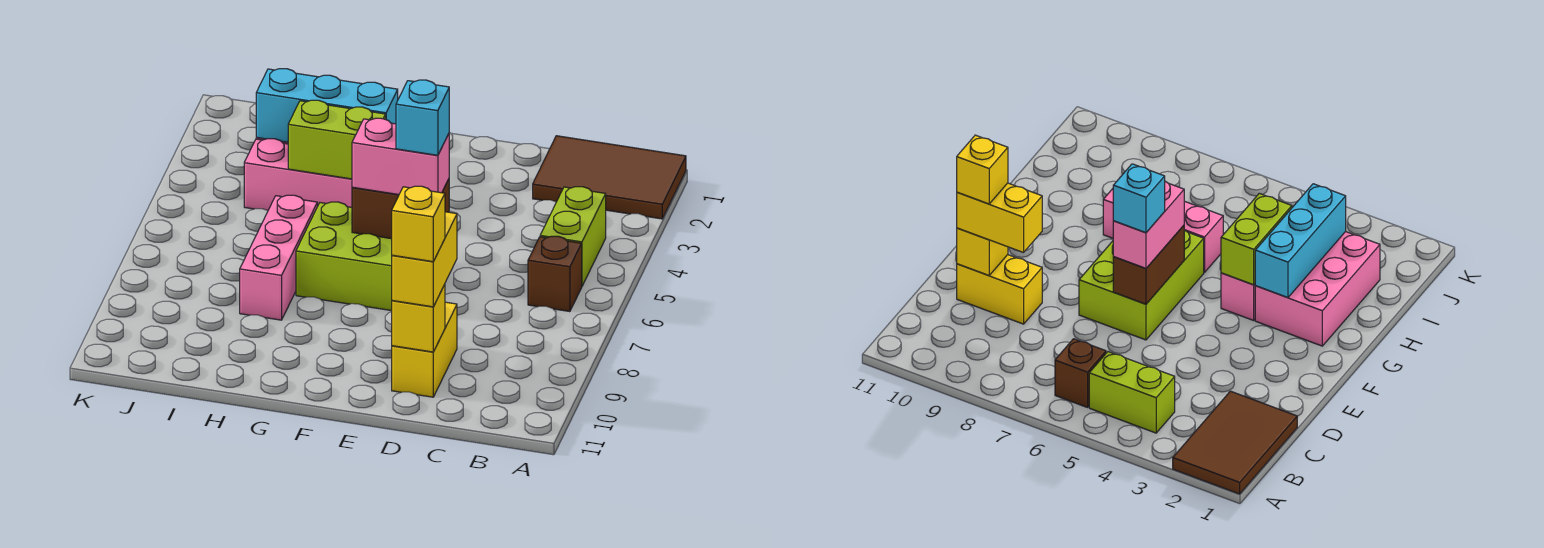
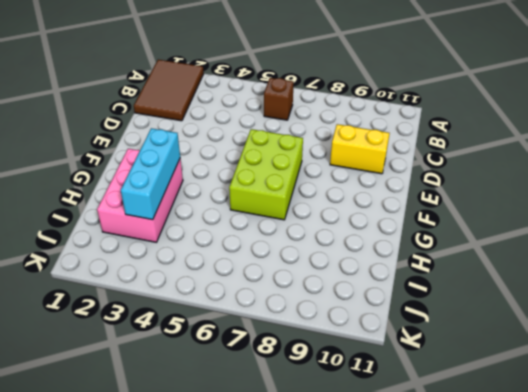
none -> lime 1x2 brick [540,187,606,286]
none -> pink 1x3 brick [244,139,352,210]
none -> pink 1x3 brick [240,195,317,320]

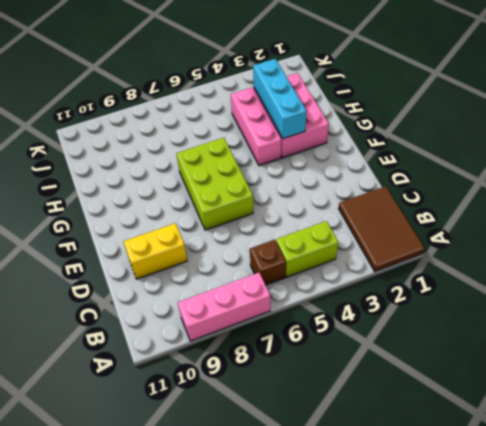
pink 1x3 brick [178,273,270,341] -> pink 1x3 brick moved to [240,195,317,320]
none -> yellow 1x1 brick [392,284,445,352]
none -> brown 1x2 brick [352,179,449,239]
none -> lime 1x2 brick [288,100,386,179]

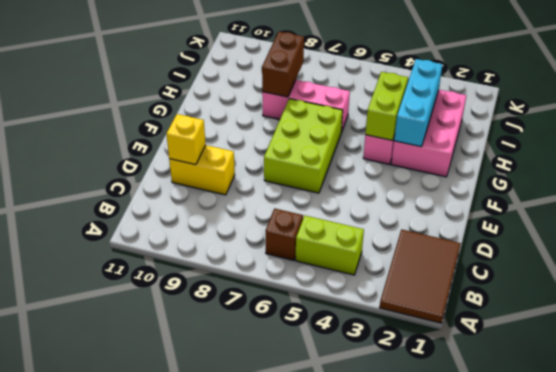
brown 1x2 brick [262,32,304,97] -> brown 1x2 brick moved to [352,179,449,239]
none -> yellow 1x2 brick [392,212,457,307]
none -> pink 1x2 brick [352,118,449,195]
none -> yellow 1x1 brick [392,186,445,262]

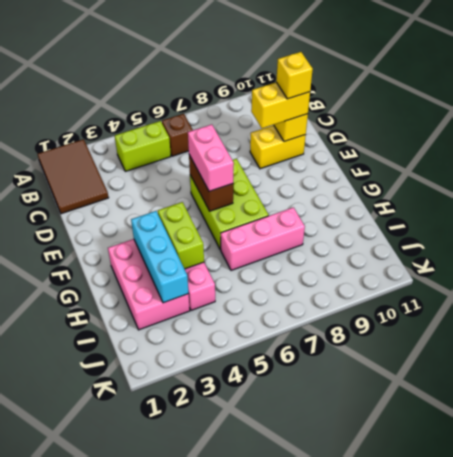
none -> cyan 1x1 brick [396,80,449,155]

